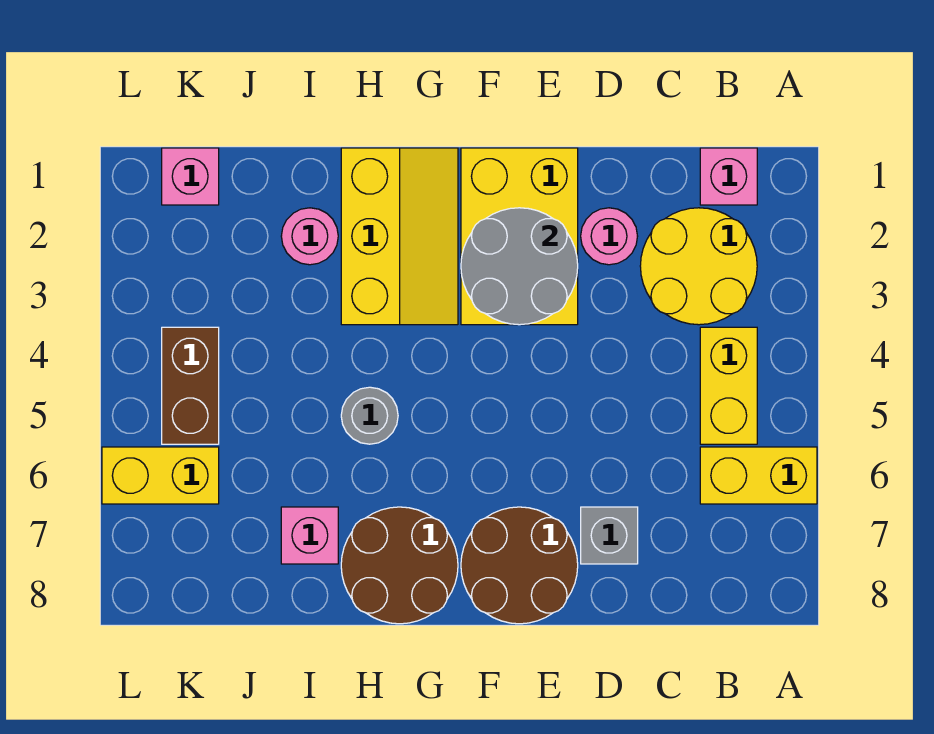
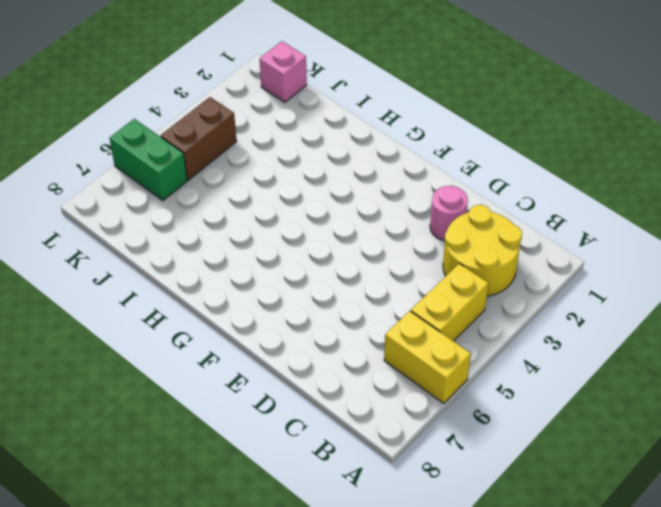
green 1x2 brick [110,119,187,201] -> yellow 1x2 brick [102,447,219,504]
none -> pink 1x1 brick [700,148,757,205]
none -> grey 1x1 brick [581,507,638,564]
none -> yellow 2x3 brick [461,148,578,325]

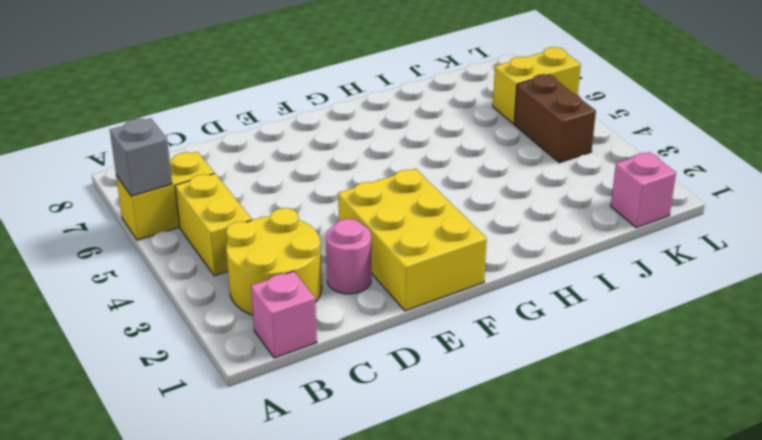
grey 1x1 brick [110,118,172,196] -> grey 1x1 brick moved to [581,507,638,564]
none -> brown 2x2 round brick [461,507,578,624]
none -> yellow 2x3 slope [341,148,458,325]
none -> brown 2x2 round brick [341,507,458,624]

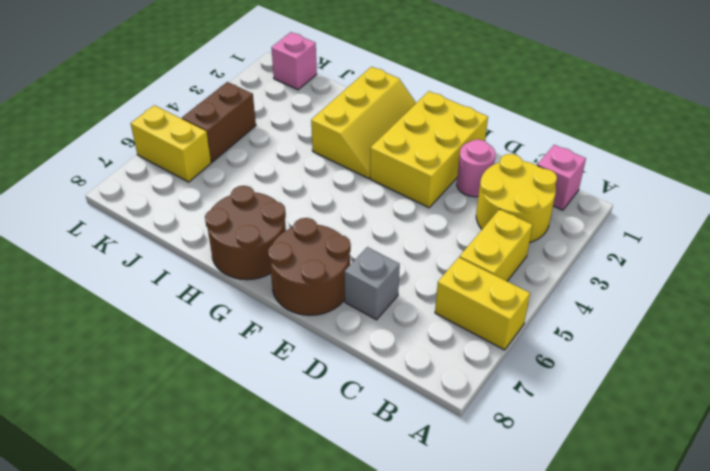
none -> grey 1x1 round brick [341,387,398,444]
none -> pink 1x1 round brick [281,208,338,265]
none -> pink 1x1 brick [281,507,338,564]

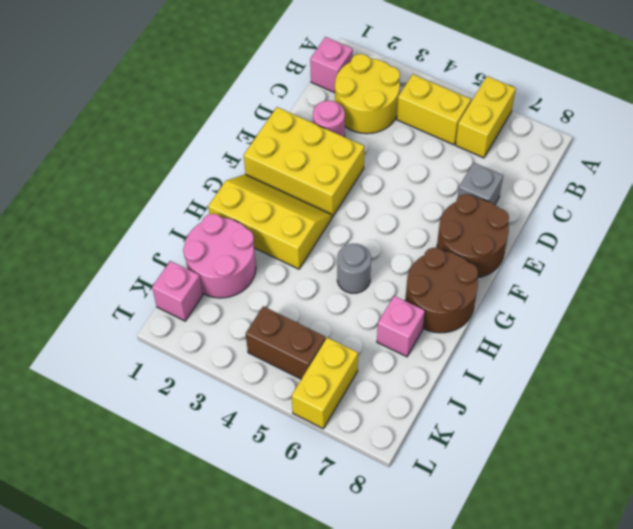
pink 2x2 round brick [183,214,256,298] -> pink 1x1 round brick [281,208,338,265]
none -> grey 2x2 round brick [461,208,578,325]

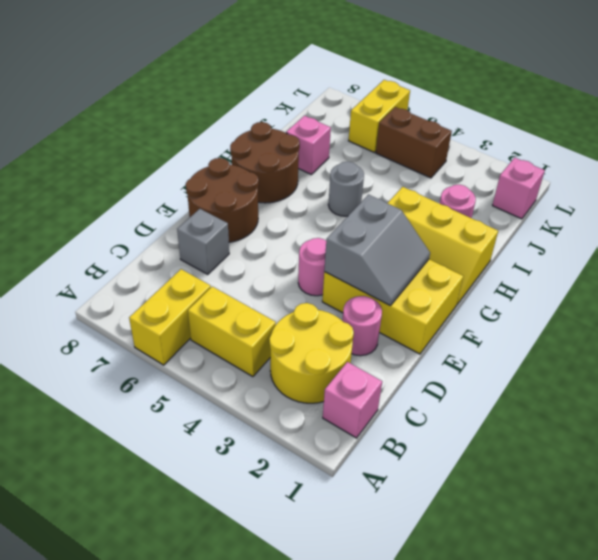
grey 2x2 slope [324,195,430,306] -> grey 2x2 round brick [461,208,578,325]
pink 1x1 round brick [298,238,326,296] -> none

